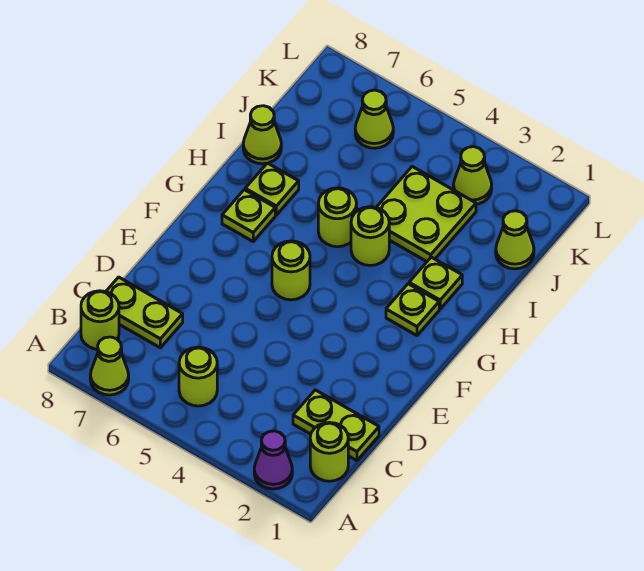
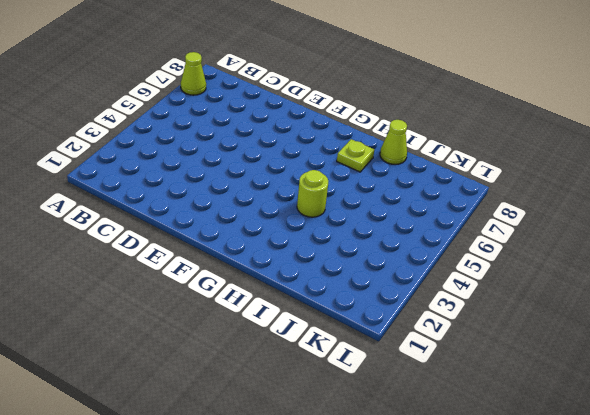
none -> purple 1x1 cone [254,431,292,489]
none -> lime 1x1 round brick [310,422,348,481]
none -> lime 1x1 round brick [179,347,217,406]

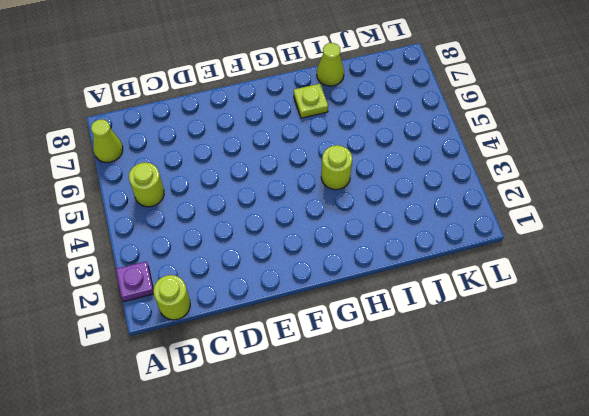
purple 1x1 plate [116,262,154,301] -> purple 1x1 cone [254,431,292,489]
none -> lime 1x1 round brick [81,291,119,349]
none -> lime 1x2 plate [293,390,379,461]
none -> lime 1x2 plate [106,277,183,348]

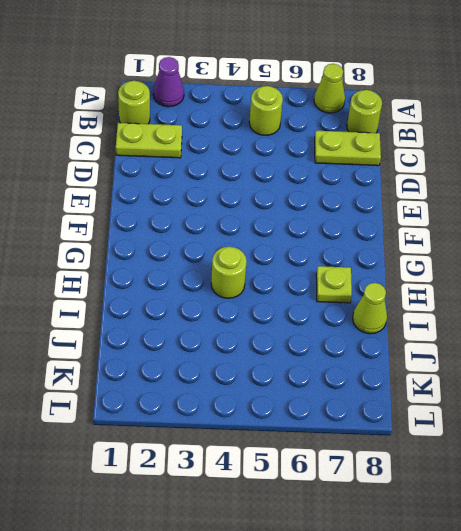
none -> lime 1x1 round brick [272,241,310,300]
none -> lime 1x1 plate [386,284,439,336]
none -> lime 1x1 plate [222,190,275,241]

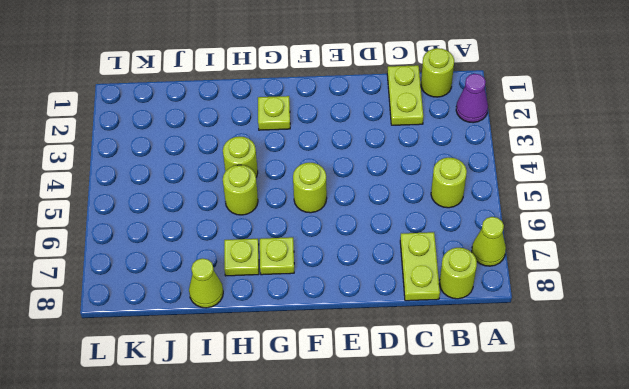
none -> lime 1x1 plate [409,257,462,309]
none -> lime 2x2 plate [376,167,476,262]
none -> lime 1x1 cone [496,211,534,269]

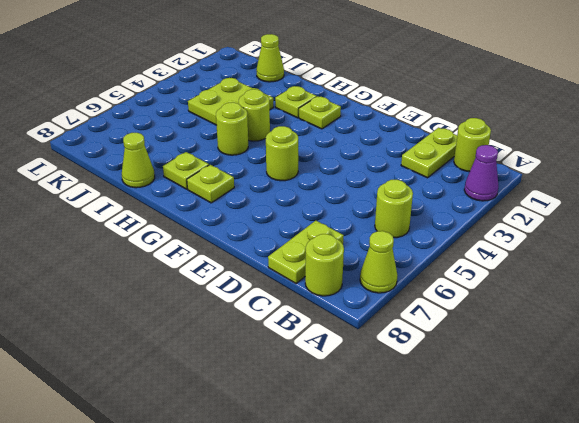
none -> lime 1x1 cone [453,147,492,204]
none -> lime 1x1 cone [355,90,393,148]

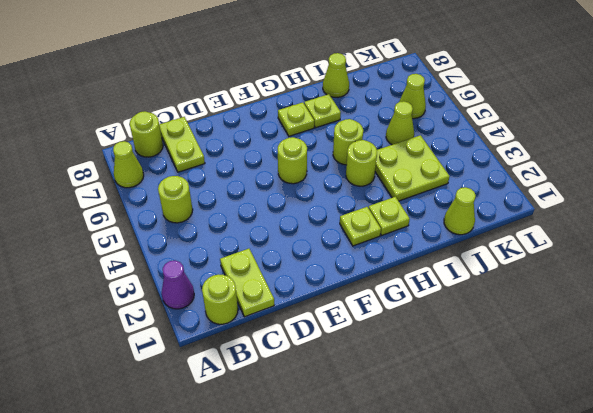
lime 1x1 cone [386,101,414,145] -> lime 1x1 cone moved to [453,147,492,204]

